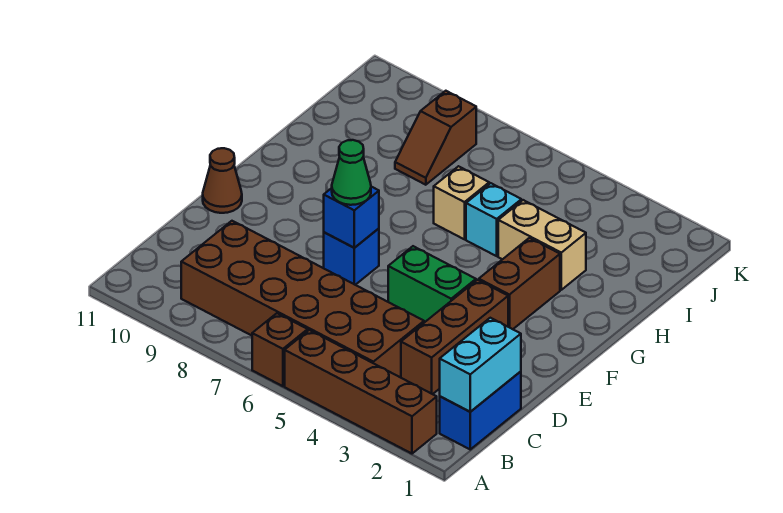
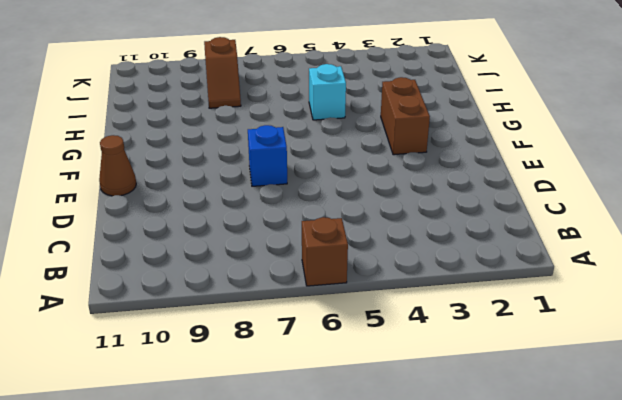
none -> brown 1x4 brick [285,330,437,454]
none -> blue 1x2 brick [440,371,521,449]
none -> brown 2x6 brick [181,221,424,377]

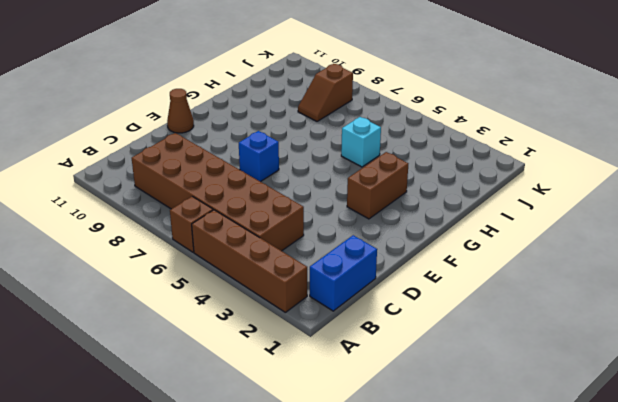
none -> brown 1x3 brick [401,280,508,394]
none -> green 1x2 brick [388,246,476,322]
none -> tan 1x2 brick [498,200,586,290]

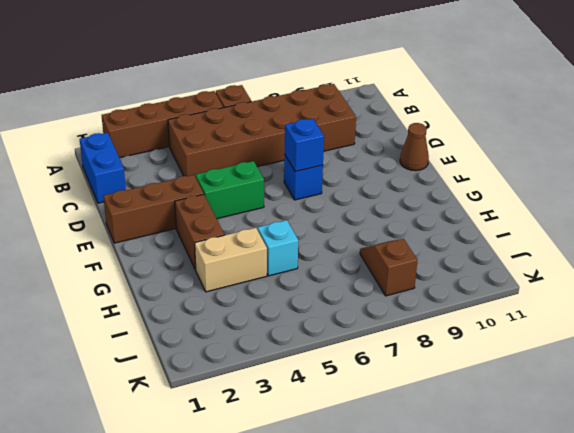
brown 1x3 brick [103,175,204,243] -> brown 1x3 brick turned to [401,280,508,394]
none -> tan 1x1 brick [434,166,489,239]
none -> cyan 1x2 brick [440,318,521,412]
none -> green 1x1 cone [332,140,371,205]

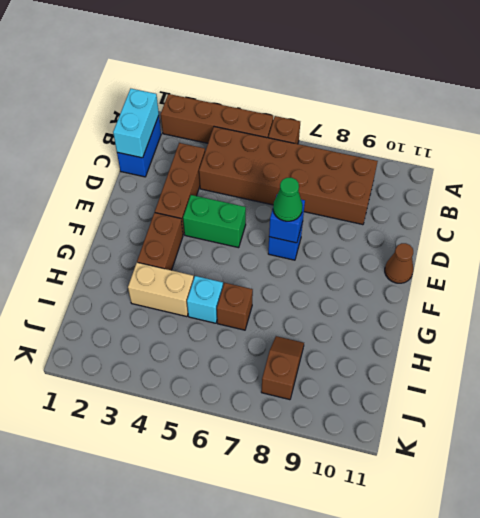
brown 1x1 brick [217,283,253,330] -> tan 1x1 brick [434,166,489,239]

